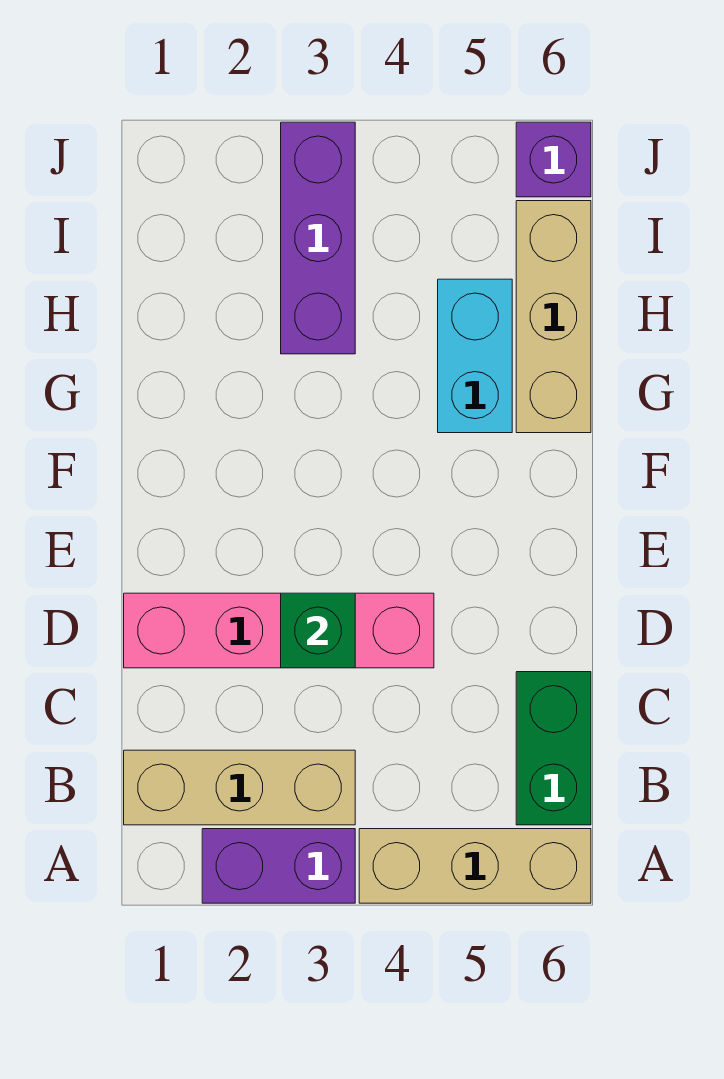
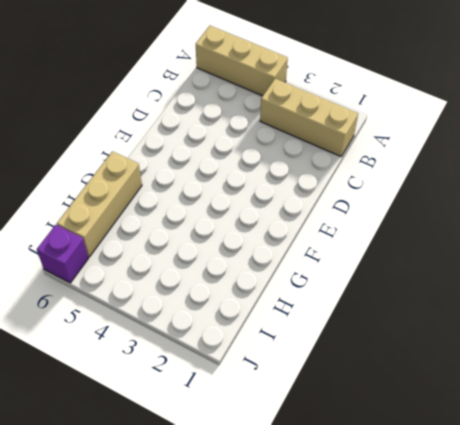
none -> purple 1x2 brick [202,829,355,903]
none -> green 1x2 brick [516,672,591,825]

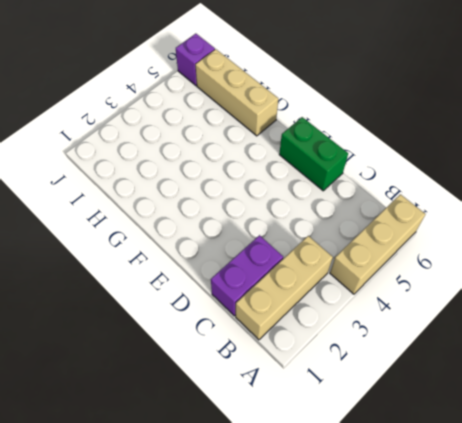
purple 1x2 brick [211,235,283,316] -> purple 1x2 brick moved to [202,829,355,903]
green 1x2 brick [279,117,348,191] -> green 1x2 brick moved to [516,672,591,825]
none -> pink 1x4 brick [124,593,434,668]
none -> cyan 1x2 brick [438,279,512,433]

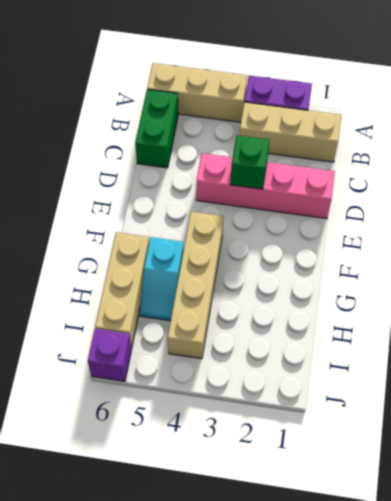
tan 1x4 brick [168,212,224,359] -> none
cyan 1x2 slope [140,237,184,321] -> cyan 1x2 brick [438,279,512,433]
none -> purple 1x3 brick [281,122,355,354]

